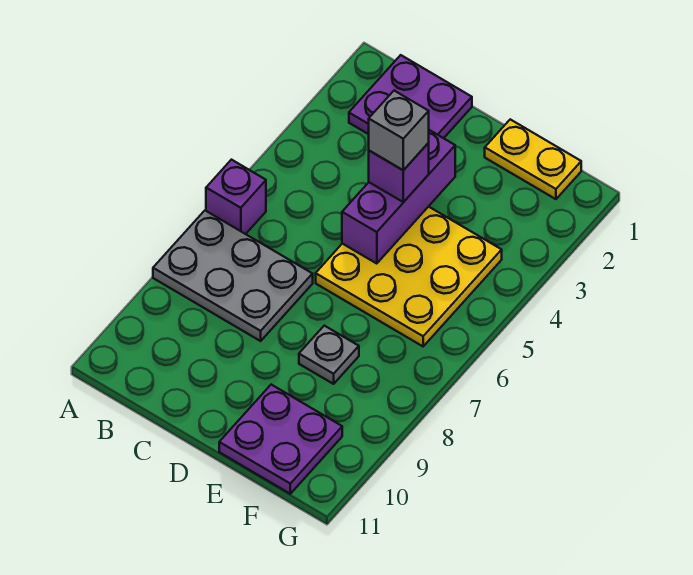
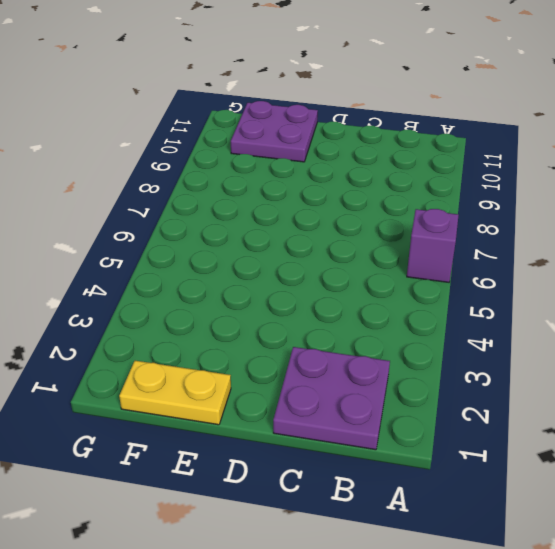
none -> grey 2x3 plate [153,211,313,341]
none -> yellow 3x3 plate [316,207,502,346]

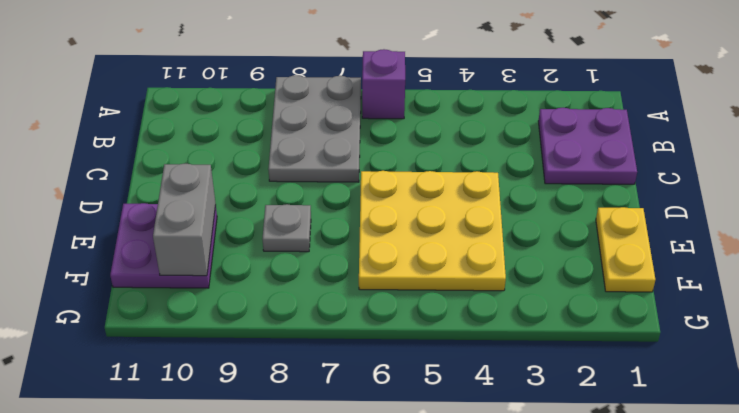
grey 1x2 brick [153,164,216,276] -> none
none -> purple 1x3 brick [342,130,455,264]
none -> purple 1x1 brick [369,143,429,202]

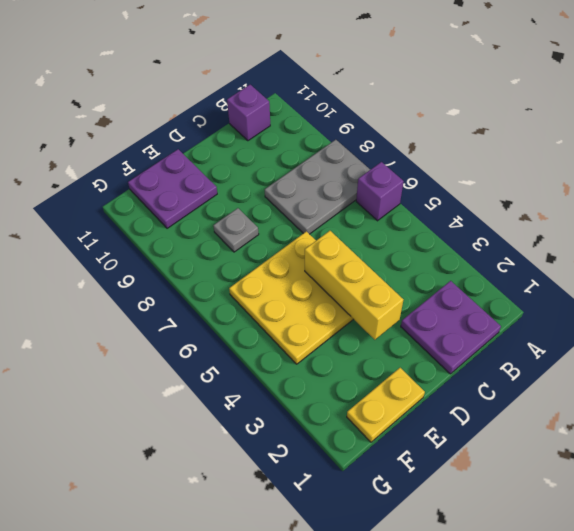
purple 1x1 brick [227,85,270,141] -> purple 1x1 brick moved to [369,143,429,202]
yellow 1x3 brick [305,231,403,340] -> purple 1x3 brick [342,130,455,264]
none -> grey 1x1 brick [369,91,429,170]

